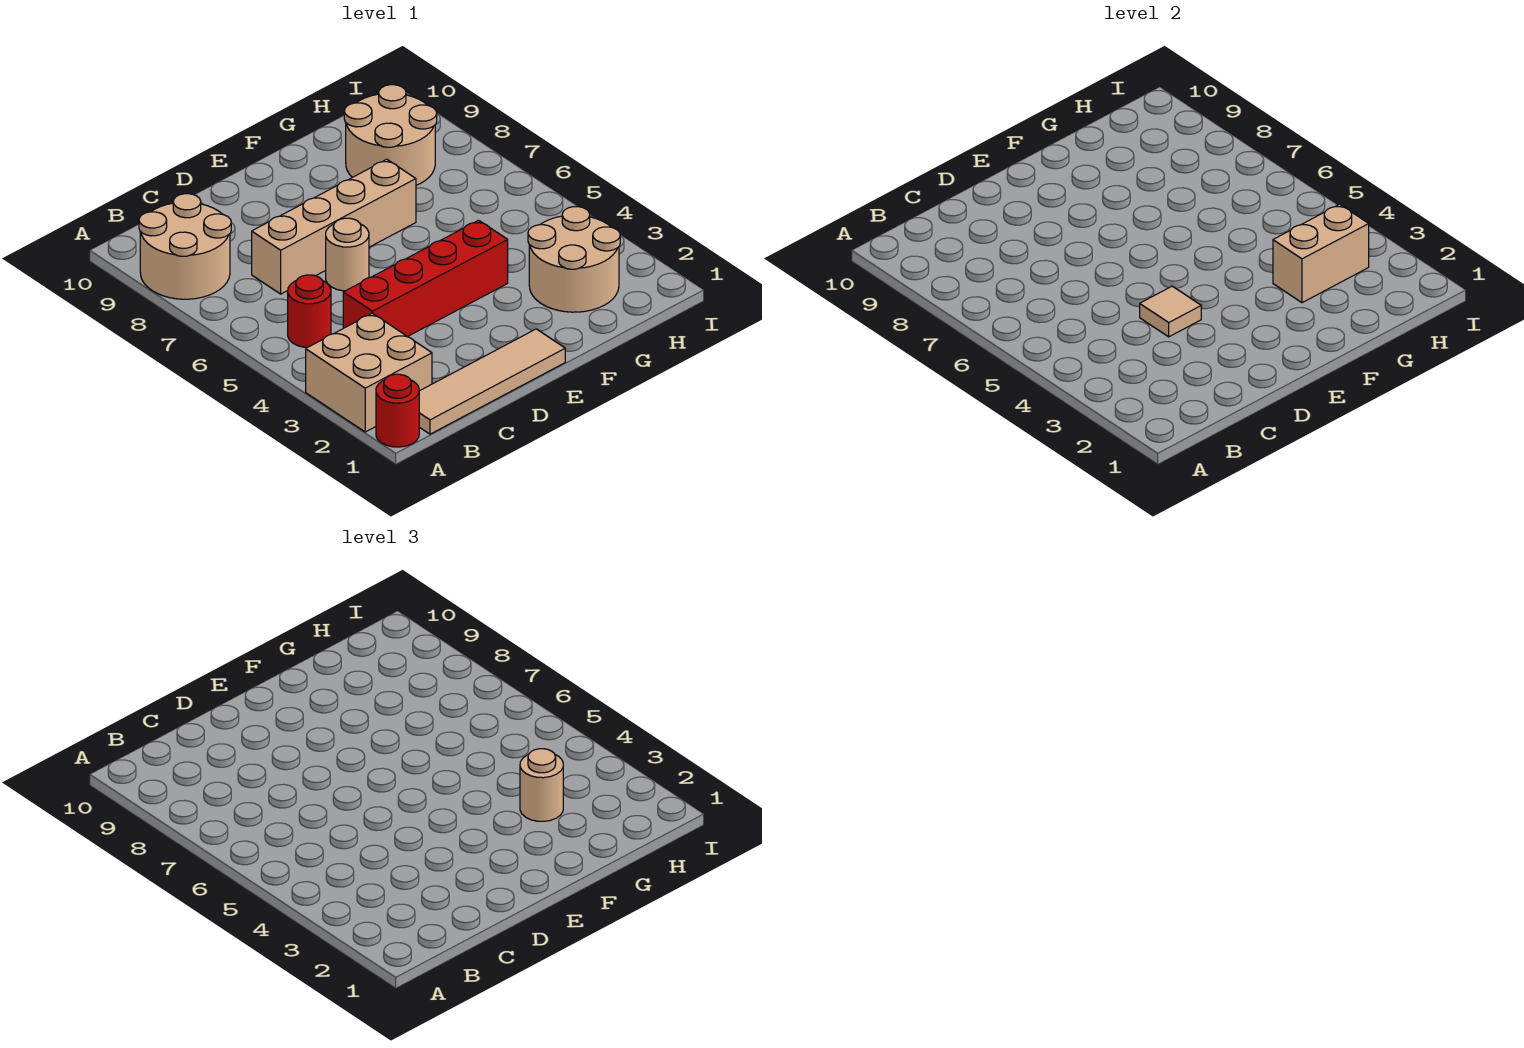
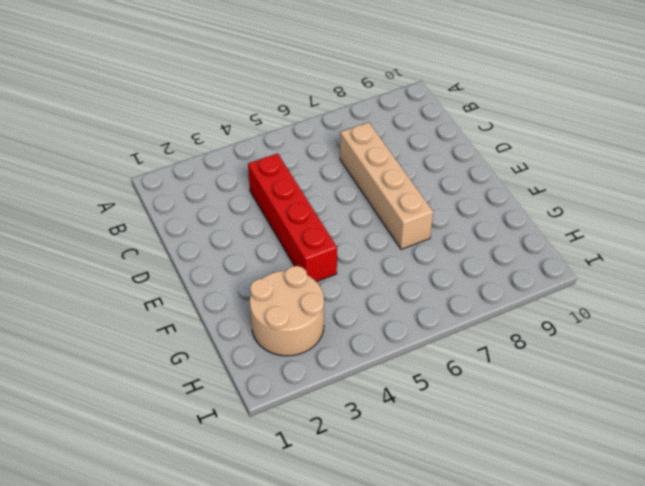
none -> red 1x1 round brick [376,374,419,447]
none -> tan 2x2 brick [306,313,432,432]
none -> tan 2x2 round brick [139,194,231,299]

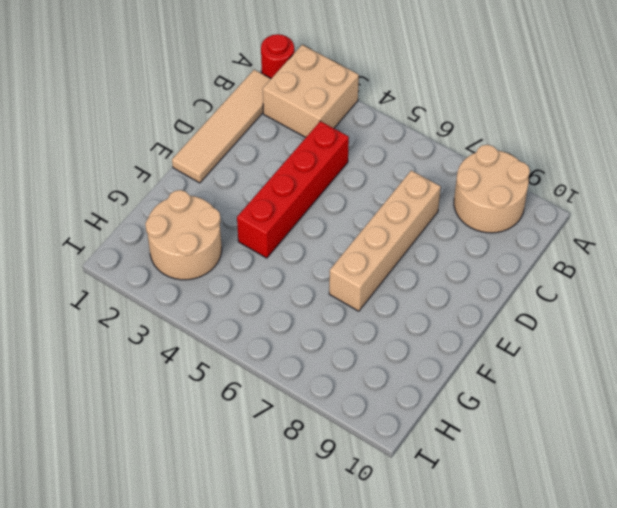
none -> red 1x1 round brick [288,275,331,348]
none -> tan 1x1 round brick [326,218,369,291]
none -> tan 2x2 round brick [344,85,437,185]

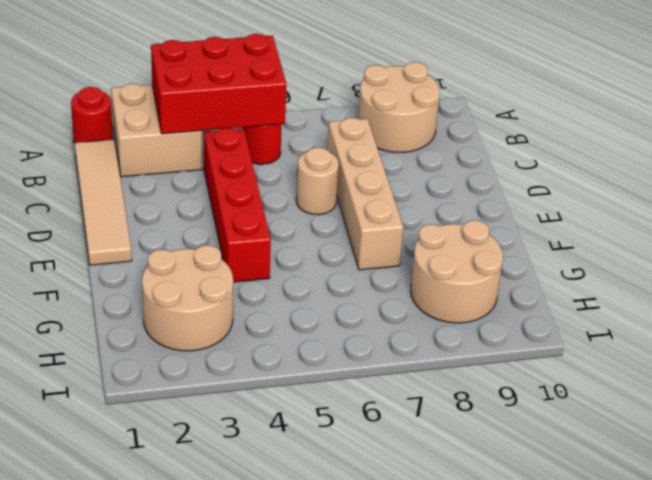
red 2x3 brick [151,34,286,134] -> none
none -> tan 1x1 tile [1140,286,1201,337]
none -> tan 1x2 brick [1273,204,1369,303]
none -> tan 1x1 round brick [520,749,563,821]

